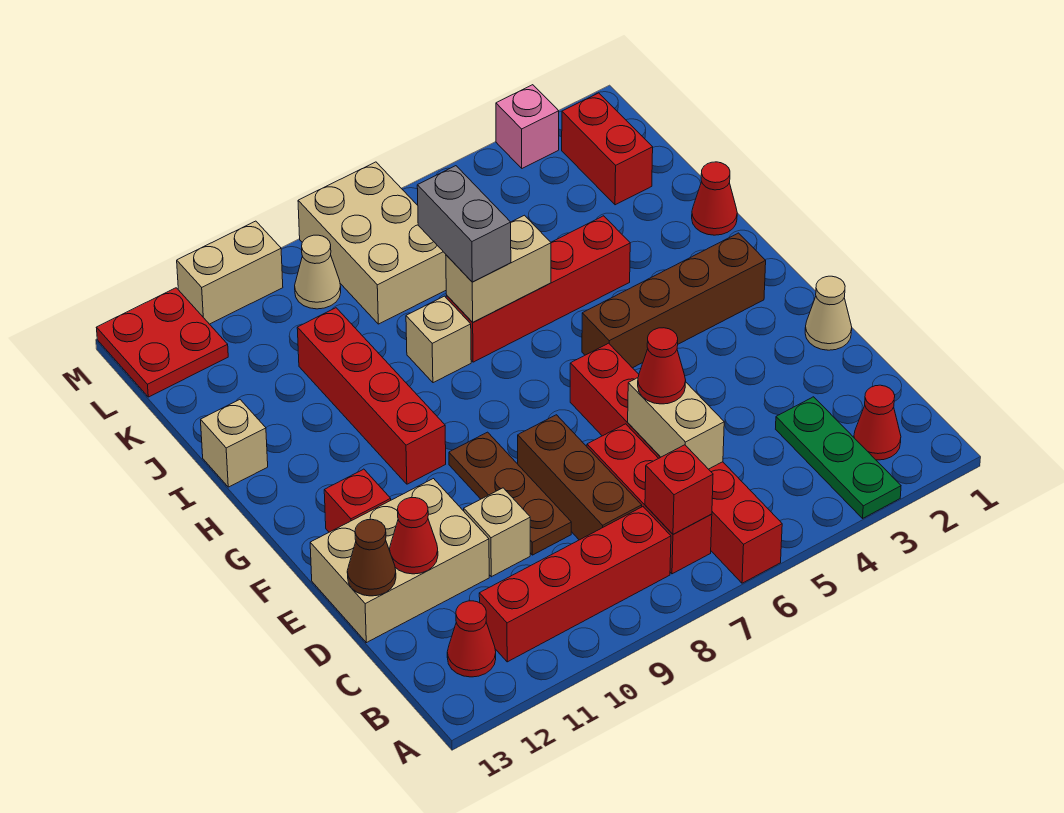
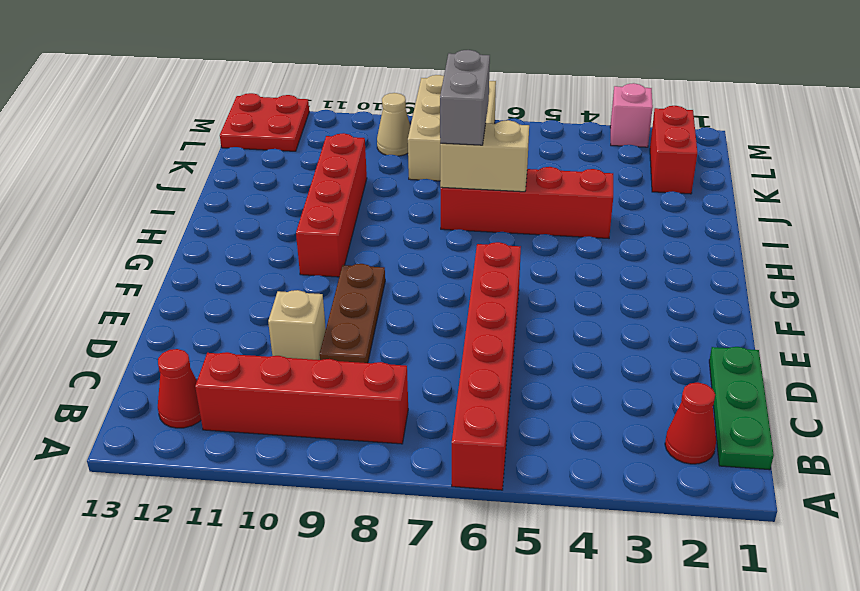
green 1x3 plate [709,347,774,470] -> green 1x3 plate moved to [776,397,901,518]
none -> red 1x3 brick [587,424,712,574]
none -> brown 1x3 brick [518,415,642,540]
none -> tan 2x3 brick [310,479,489,643]
none -> tan 1x1 cone [805,276,852,350]

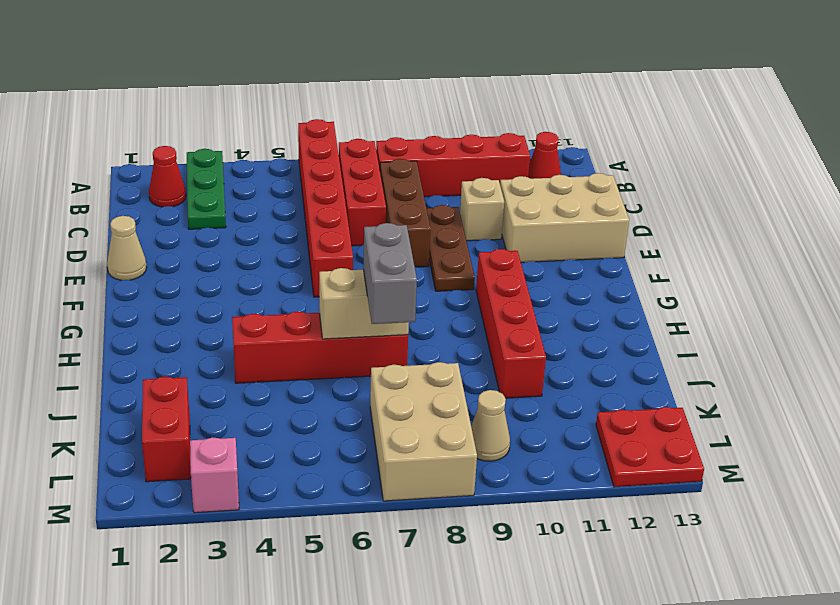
none -> red 1x1 brick [324,469,391,532]
none -> brown 1x4 brick [582,233,766,368]
none -> red 1x1 cone [692,162,737,235]
none -> tan 1x1 brick [406,296,471,383]

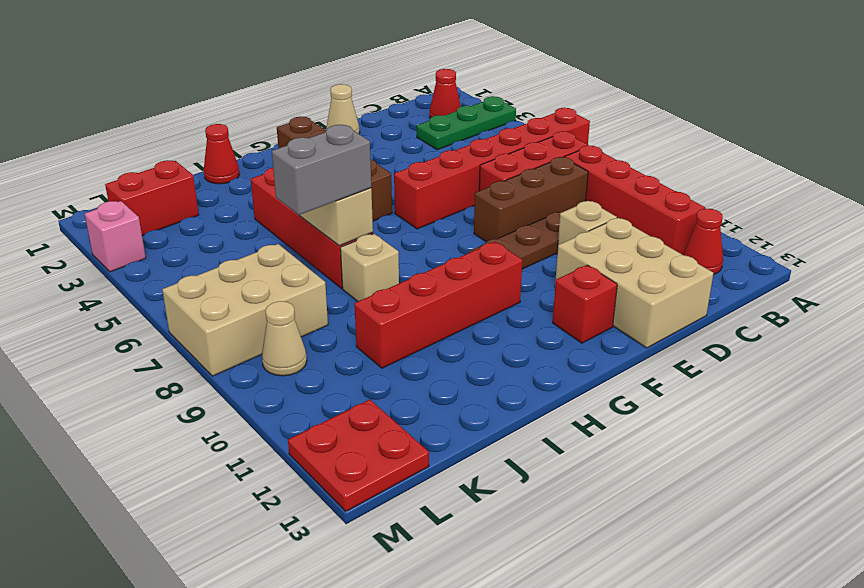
none -> tan 1x1 brick [201,400,268,487]
none -> tan 1x2 brick [177,221,283,324]
none -> red 1x1 brick [645,445,713,534]
none -> tan 1x2 brick [628,378,724,469]

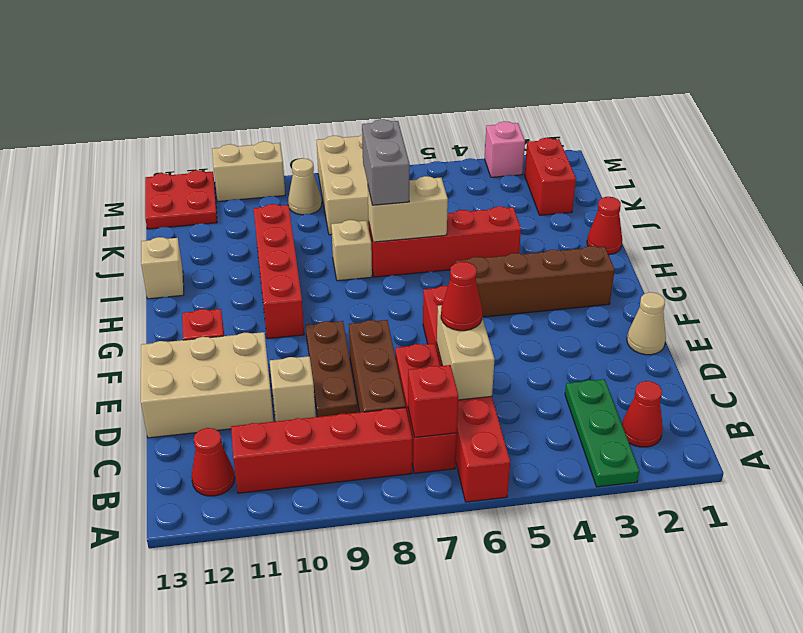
none -> red 1x1 cone [390,498,438,574]
none -> brown 1x1 cone [347,519,396,596]

